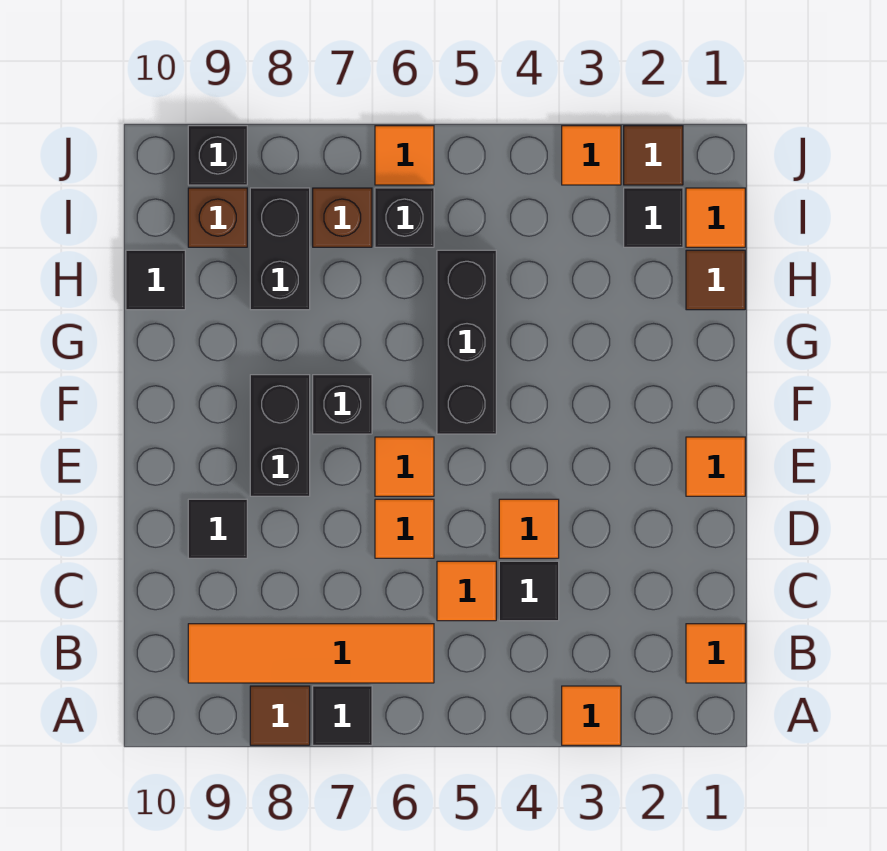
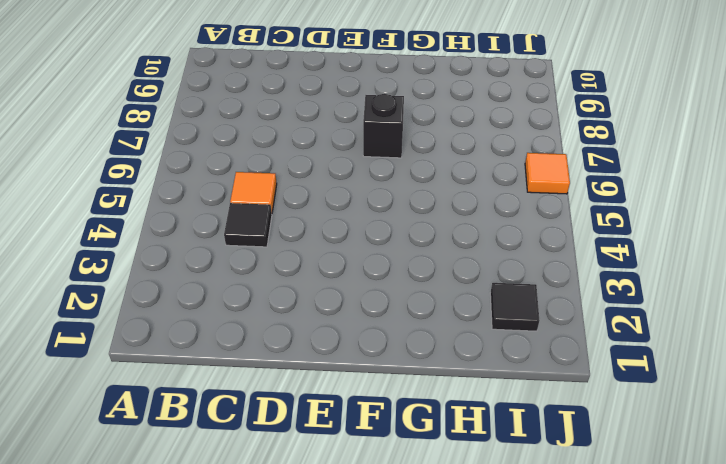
none -> orange 1x1 tile [562,686,621,745]
none -> black 1x1 tile [313,686,372,745]
none -> brown 1x1 tile [250,686,310,745]

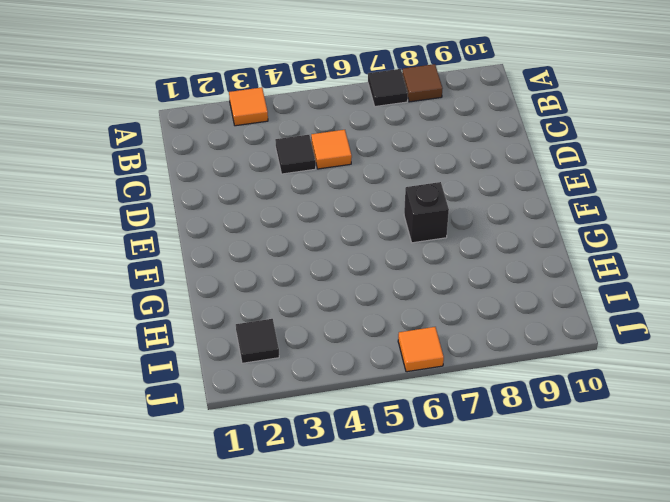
none -> orange 1x1 tile [686,624,745,683]
none -> orange 1x4 tile [188,624,434,683]
none -> orange 1x1 tile [499,499,559,558]

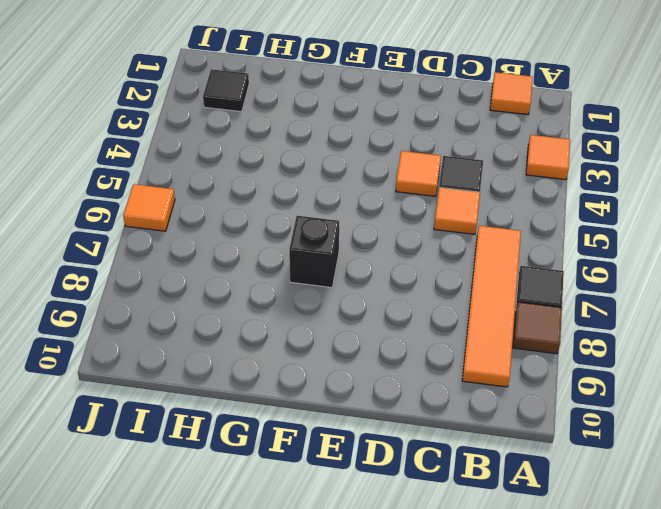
none -> orange 1x1 tile [375,499,434,558]
none -> black 1x1 tile [188,499,247,558]
none -> orange 1x1 tile [686,437,745,496]

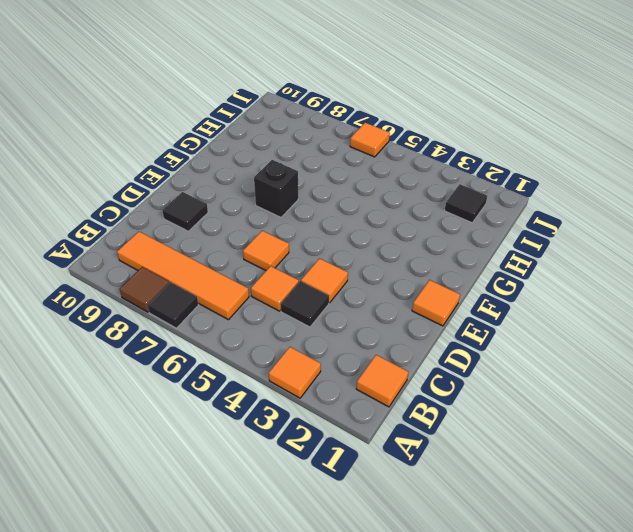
none -> orange 1x1 tile [375,437,434,496]
none -> black 1x2 brick [250,375,310,496]
none -> black 1x3 brick [437,250,496,434]

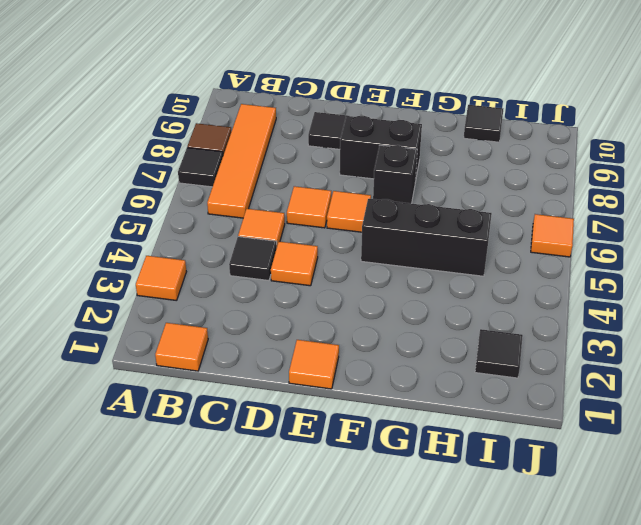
none -> brown 1x1 tile [686,250,745,310]
none -> black 1x2 brick [250,188,310,310]
none -> orange 1x1 tile [686,188,745,247]

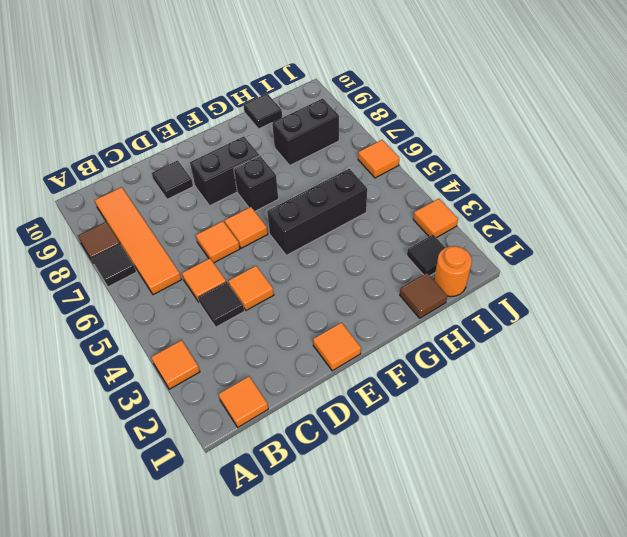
orange 1x1 round brick [434,246,472,297] -> orange 1x1 tile [686,188,745,247]
none -> black 1x1 brick [375,188,434,247]
none -> brown 1x1 brick [313,188,372,247]
none -> brown 1x1 brick [188,188,247,247]

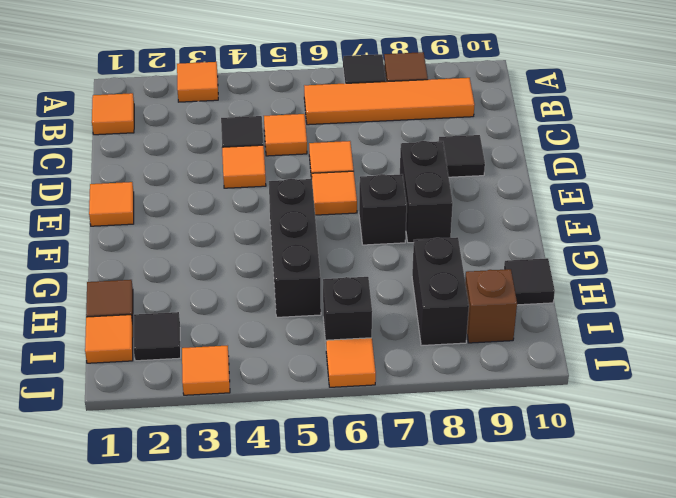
none -> brown 1x1 brick [313,188,372,247]
none -> brown 1x1 tile [624,126,683,185]
none -> black 1x1 brick [188,126,247,185]

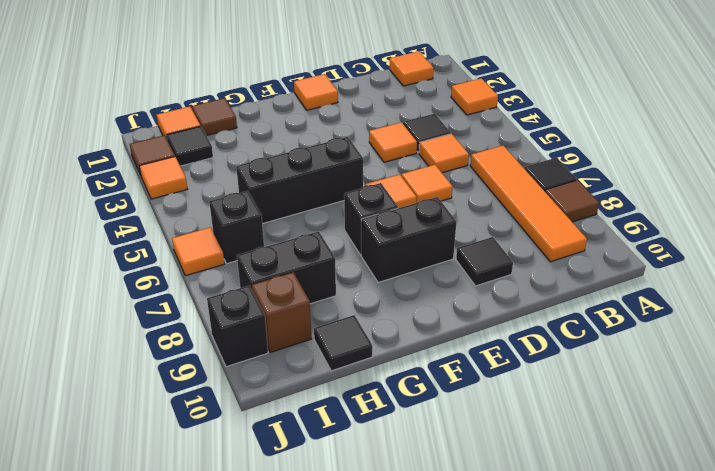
none -> brown 1x1 brick [313,188,372,247]

